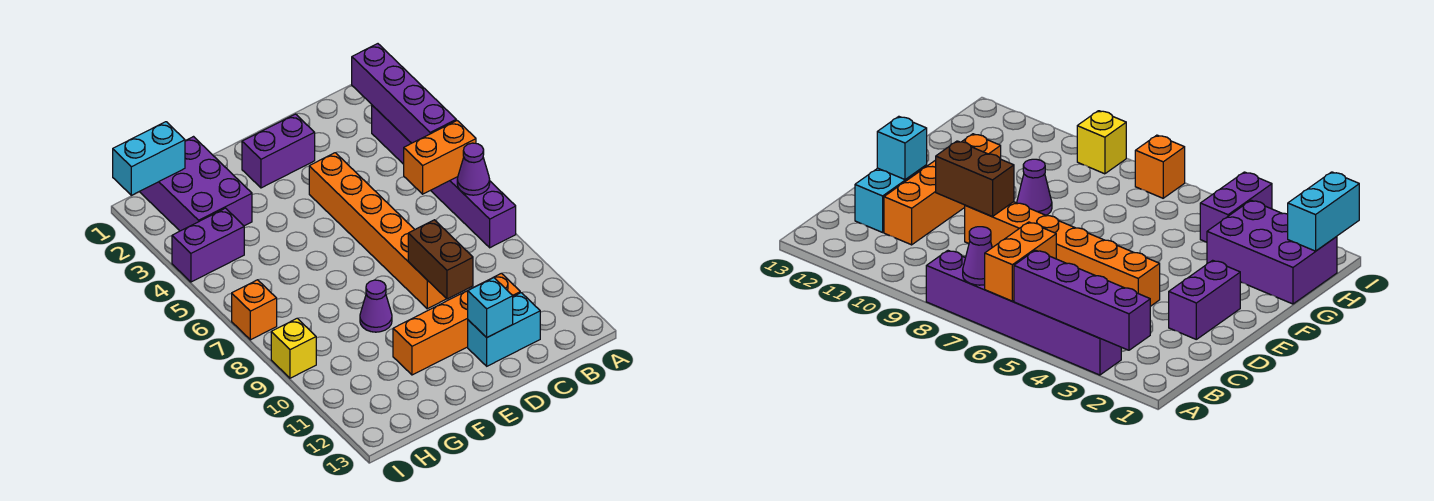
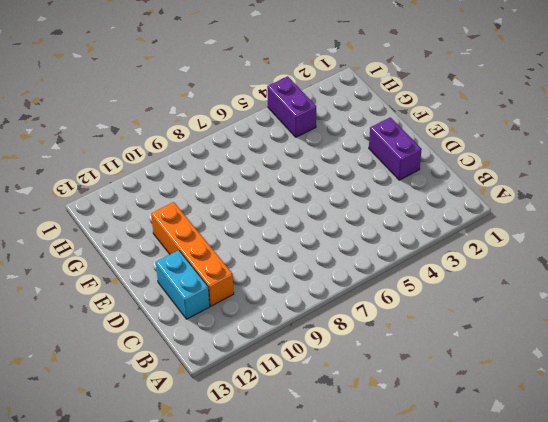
none -> purple 1x6 brick [372,105,516,248]
none -> orange 1x6 brick [309,153,446,309]
none -> purple 1x1 cone [360,280,392,332]

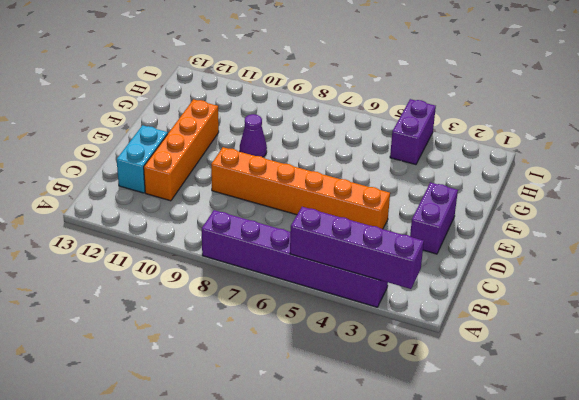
none -> purple 2x3 brick [140,137,252,231]
none -> orange 1x1 brick [232,280,277,340]
none -> yellow 1x1 brick [271,318,316,378]

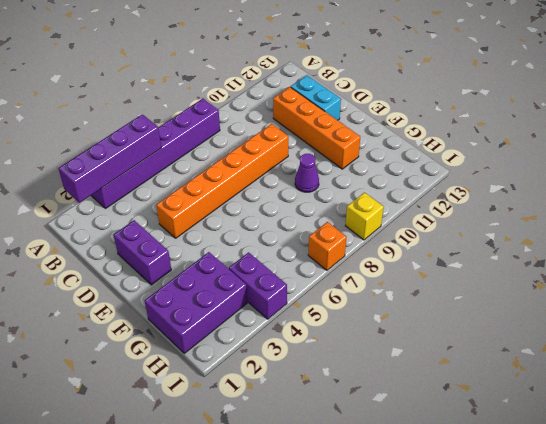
none -> orange 1x2 brick [404,121,476,194]
none -> purple 1x1 cone [457,143,490,195]
none -> brown 1x2 brick [408,220,473,299]

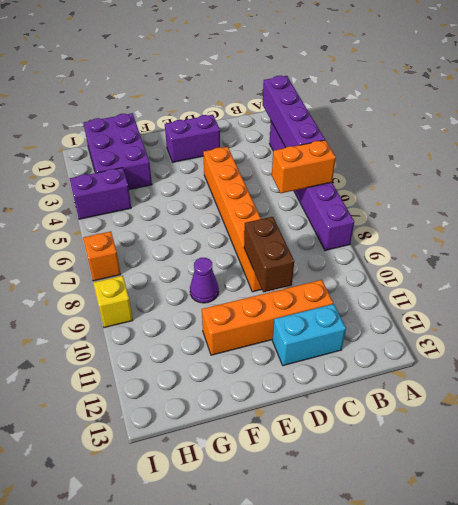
none -> purple 1x1 cone [457,143,490,195]
none -> cyan 1x1 brick [468,278,513,337]
none -> cyan 1x2 brick [113,122,185,195]

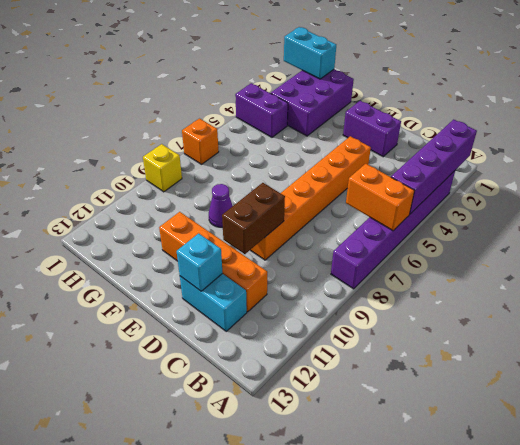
none -> purple 1x1 cone [457,143,490,195]

